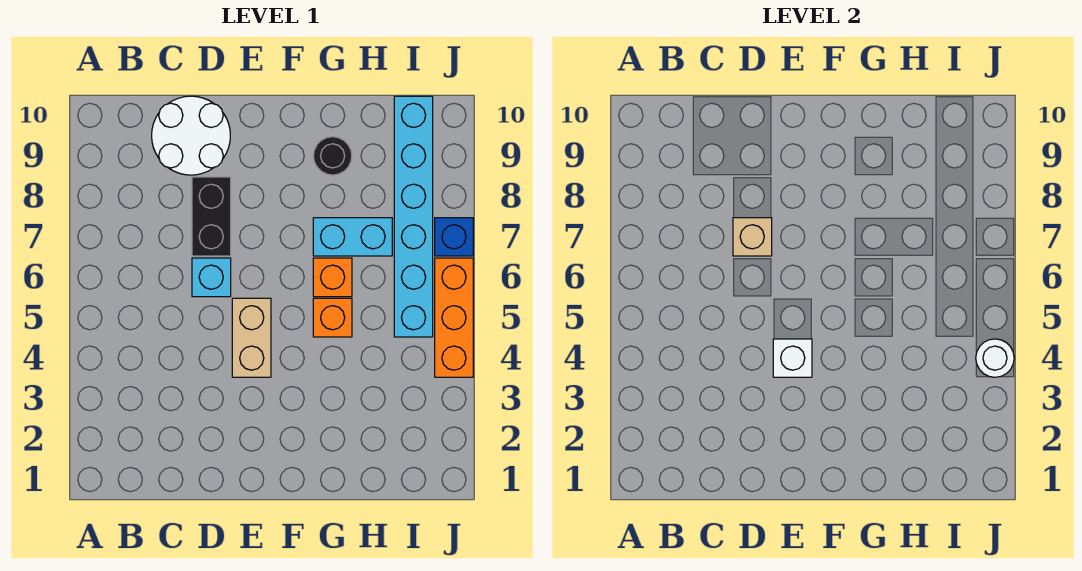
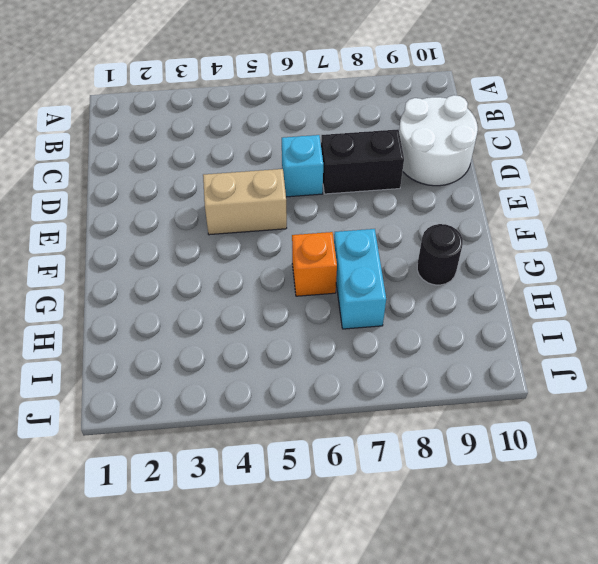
none -> orange 1x1 brick [313,298,352,337]
none -> cyan 1x6 brick [394,96,433,337]
none -> orange 1x3 brick [435,258,473,377]

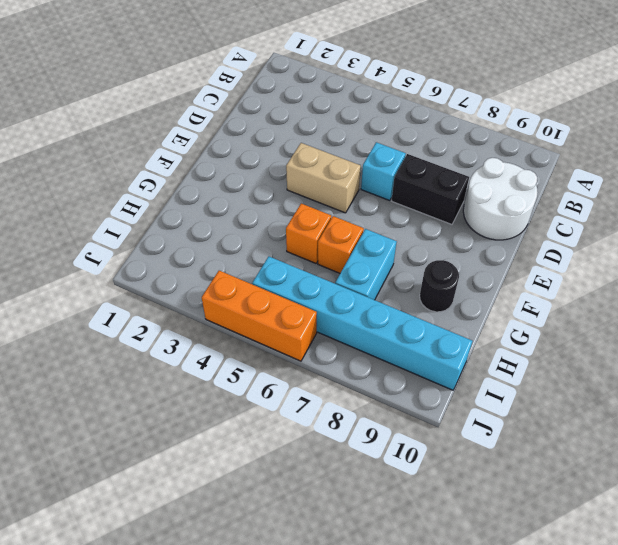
none -> blue 1x1 brick [435,218,473,256]
none -> tan 1x1 brick [733,218,772,256]
none -> white 1x1 brick [773,339,812,377]

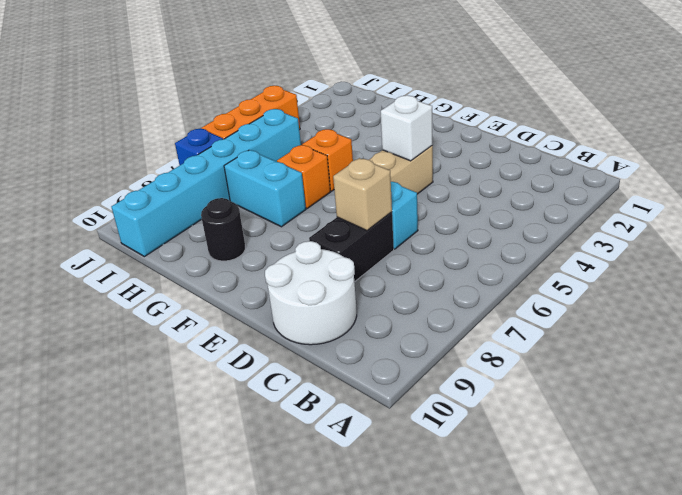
none -> white 1x1 round brick [976,339,1014,377]

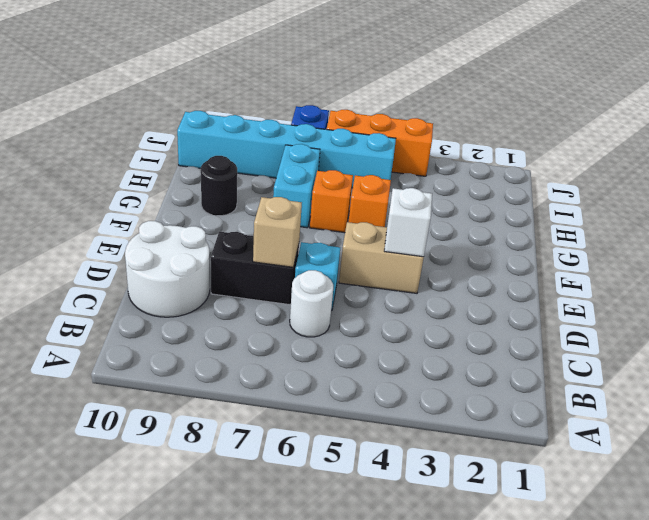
white 1x1 round brick [290,270,333,337] -> white 1x1 round brick moved to [976,339,1014,377]

